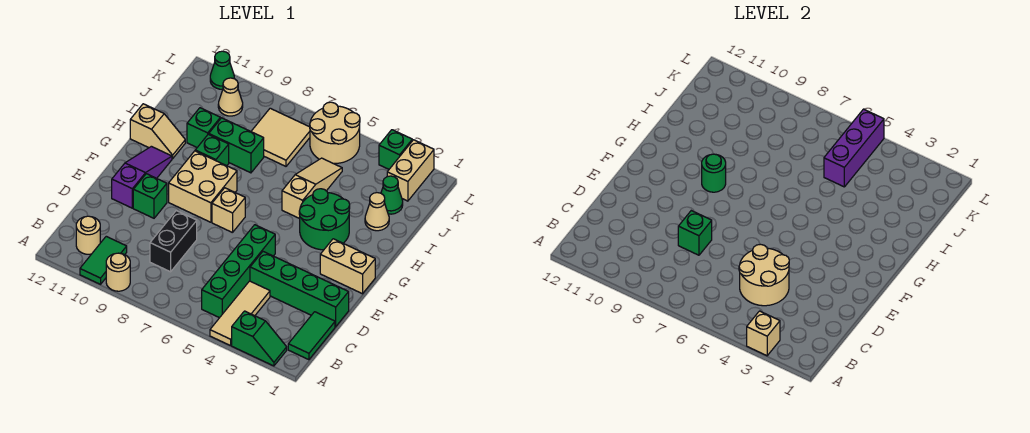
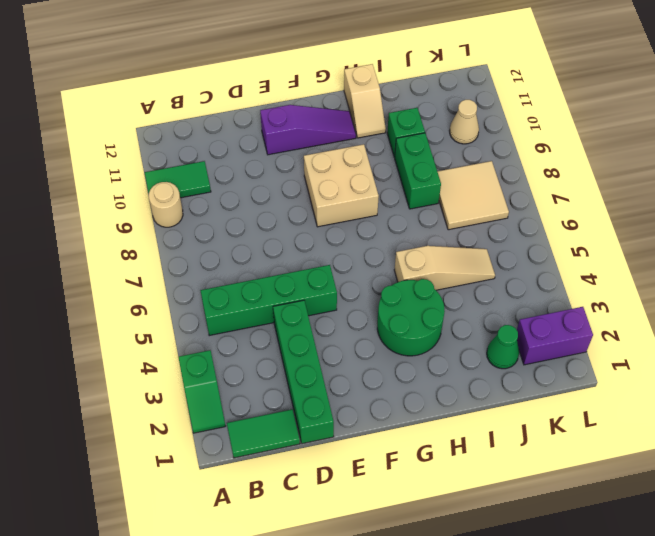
purple 1x2 brick [517,307,593,365] -> tan 1x2 brick [387,140,434,201]
none -> tan 1x3 tile [210,281,270,346]
none -> tan 1x1 round brick [76,216,100,254]
none -> black 1x2 brick [150,211,197,272]
none -> green 1x1 brick [133,174,167,218]

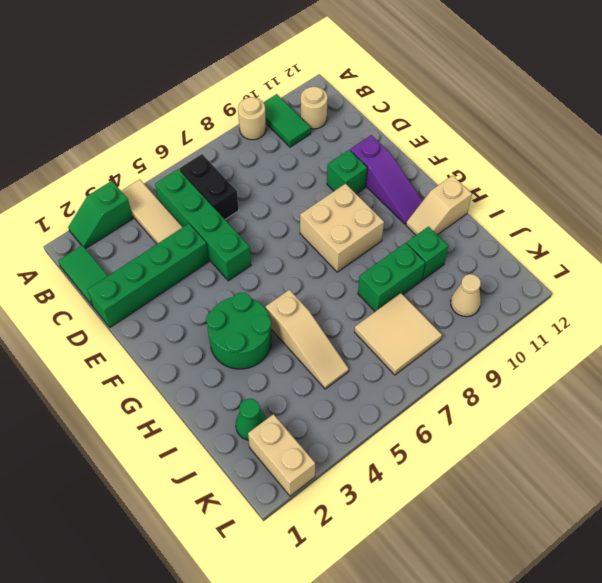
black 1x2 brick [179,154,239,219] -> black 1x2 brick moved to [150,211,197,272]
none -> tan 1x2 brick [320,239,375,294]
none -> tan 1x1 brick [212,188,245,233]
none -> green 1x1 brick [195,134,229,166]
none -> tan 1x1 cone [365,192,389,231]

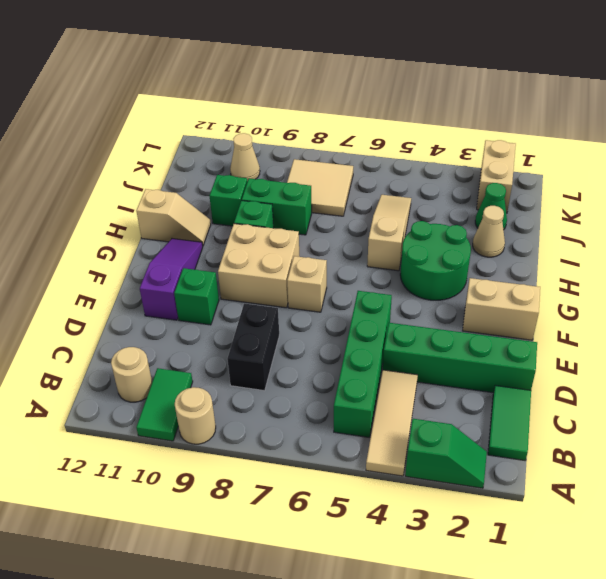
none -> tan 2x2 round brick [310,102,360,163]
none -> green 1x1 brick [379,130,412,169]
none -> green 1x1 cone [210,51,234,89]
none -> tan 1x1 brick [747,311,780,356]

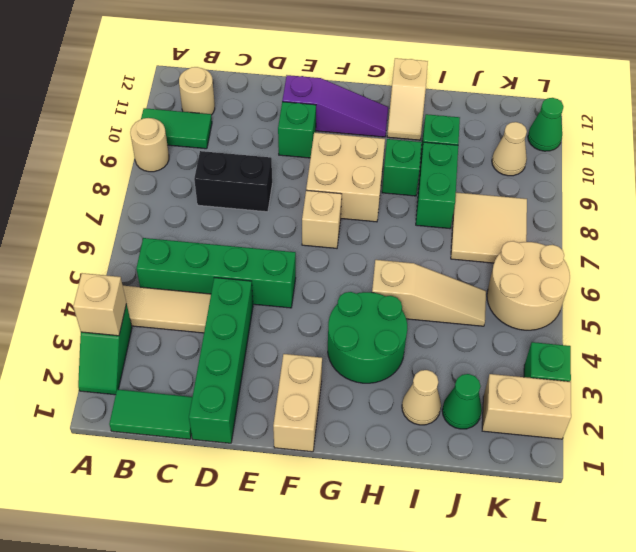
none -> tan 2x2 round brick [739,244,789,306]
none -> green 1x1 brick [678,211,712,255]
none -> green 1x1 round brick [702,154,726,192]
none -> purple 1x3 brick [824,109,884,187]

